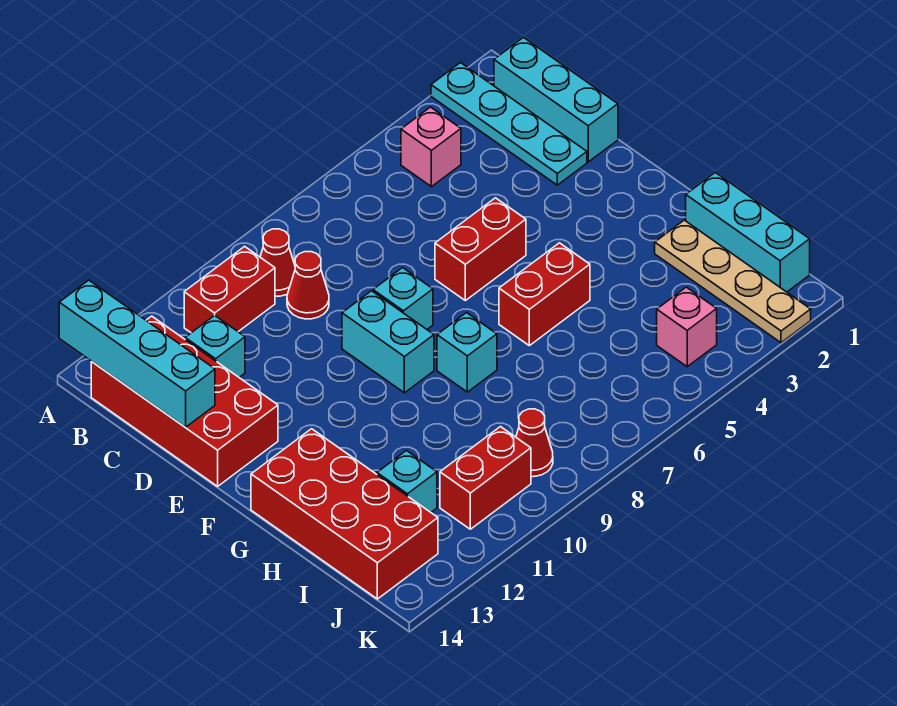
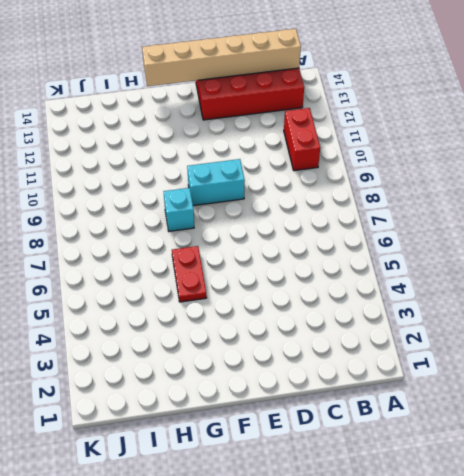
tan 1x6 brick [142,29,301,86] -> cyan 1x4 brick [59,280,215,427]
red 1x2 plate [172,246,207,302] -> red 1x2 brick [499,243,590,346]
none -> cyan 1x4 plate [431,63,587,185]
none -> cyan 1x3 brick [494,38,618,162]
none -> pink 1x1 brick [401,107,461,187]

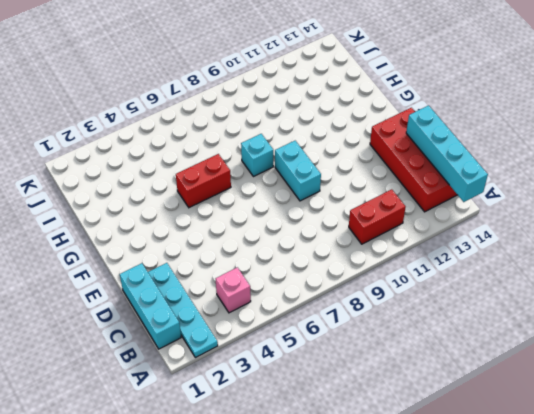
none -> red 1x1 cone [260,229,295,296]
none -> red 1x1 cone [287,252,329,319]
none -> cyan 1x1 brick [185,315,245,377]

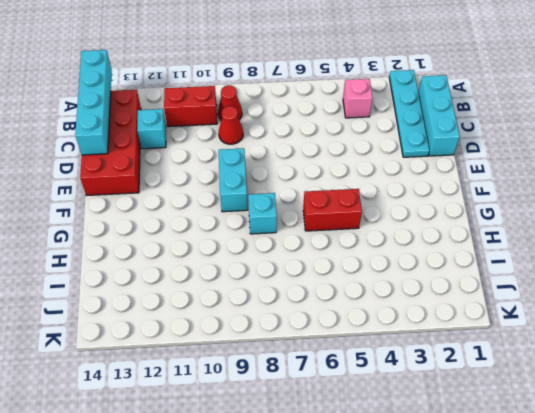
none -> red 1x2 brick [435,198,526,301]
none -> cyan 1x1 brick [373,268,433,329]
none -> red 2x4 brick [251,429,438,599]

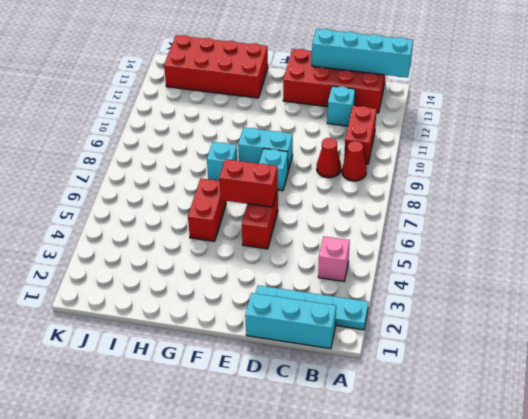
red 1x2 brick [219,159,278,207] -> red 1x2 brick turned to [440,427,531,529]
none -> cyan 1x3 brick [686,172,810,292]
none -> tan 1x4 plate [655,220,811,343]
none -> cyan 1x1 brick [377,451,437,512]

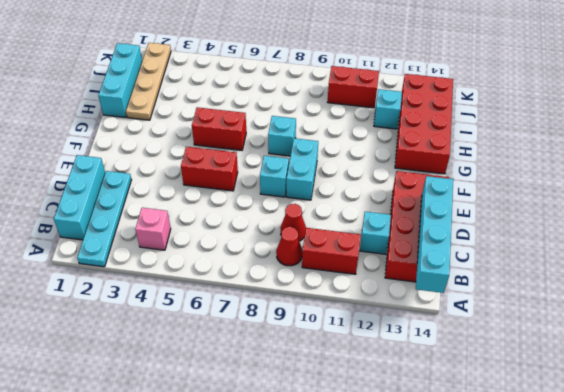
none -> pink 1x1 brick [657,287,717,367]
none -> red 1x1 cone [516,409,553,477]

